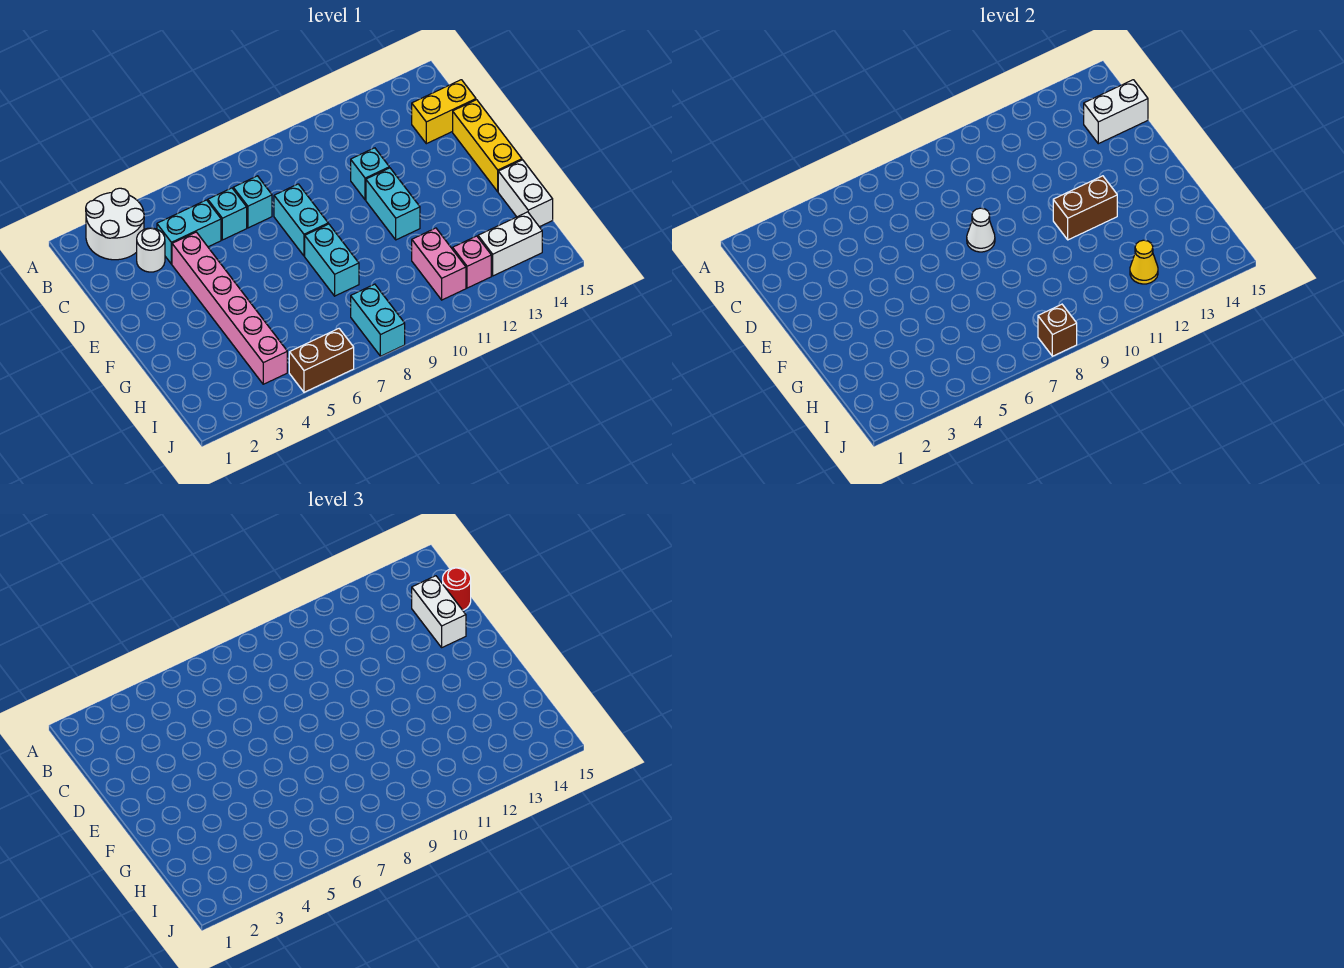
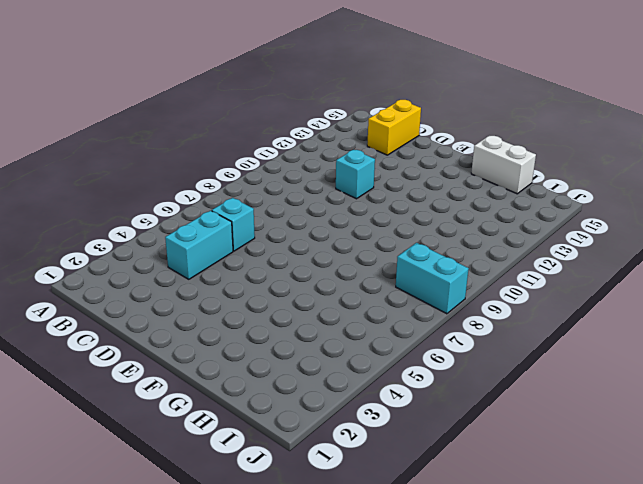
none -> white 2x2 round brick [86,188,144,260]
none -> white 1x1 round brick [137,228,165,272]
none -> cyan 1x1 brick [233,176,272,228]

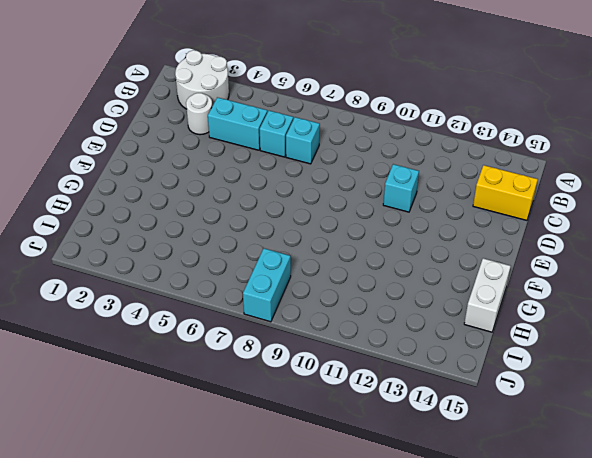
none -> pink 1x6 brick [172,232,287,384]
none -> cyan 1x2 brick [274,184,328,256]
none -> yellow 1x3 brick [453,100,522,192]

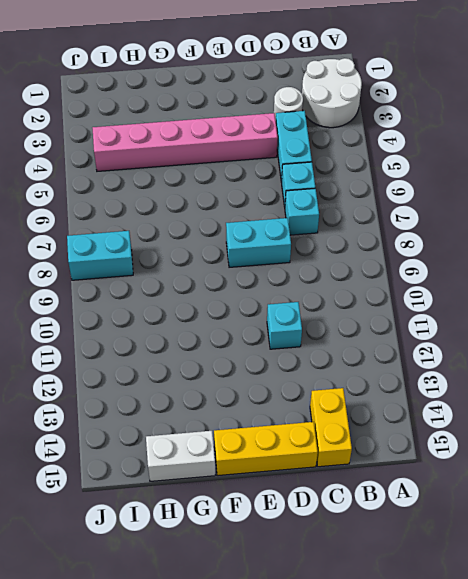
none -> cyan 1x2 brick [366,168,420,240]
none -> cyan 1x2 brick [305,224,359,296]
none -> pink 1x2 brick [412,228,466,300]

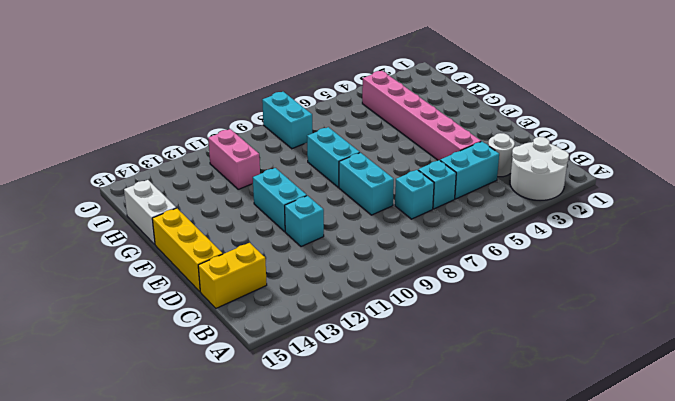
none -> pink 1x1 brick [453,236,491,288]
none -> white 1x2 brick [478,212,542,276]
none -> brown 1x2 brick [289,329,354,392]

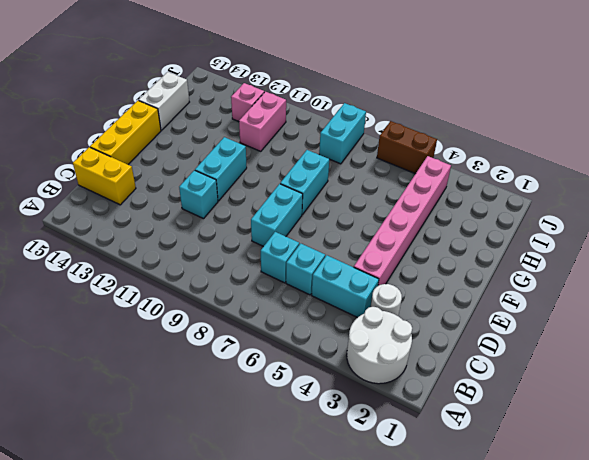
none -> white 1x2 brick [478,212,542,276]
none -> white 1x2 brick [1084,80,1148,144]
none -> white 1x1 cone [967,208,995,252]

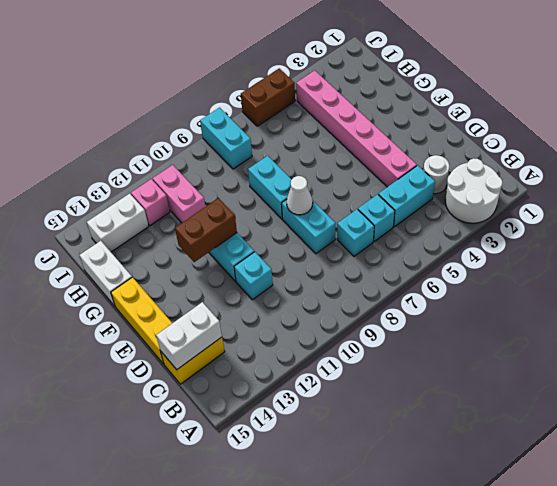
none -> yellow 1x1 cone [1130,240,1158,284]
none -> brown 1x1 brick [1038,304,1077,356]
none -> white 1x2 brick [412,576,466,647]

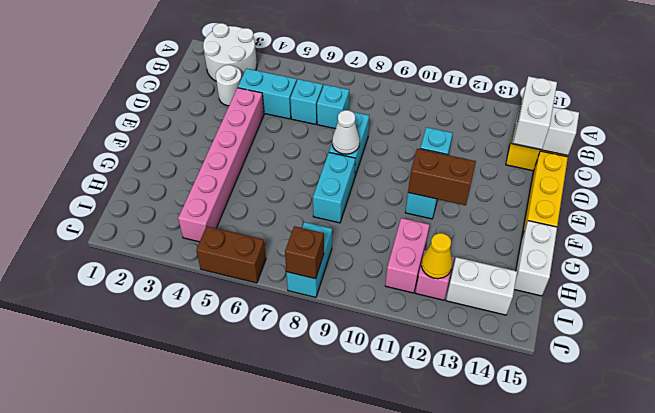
none -> red 1x1 round brick [443,568,471,610]

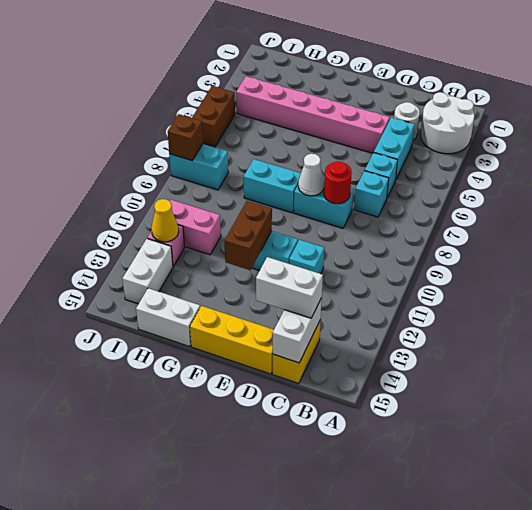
red 1x1 round brick [324,161,352,204] -> red 1x1 round brick moved to [443,568,471,610]

